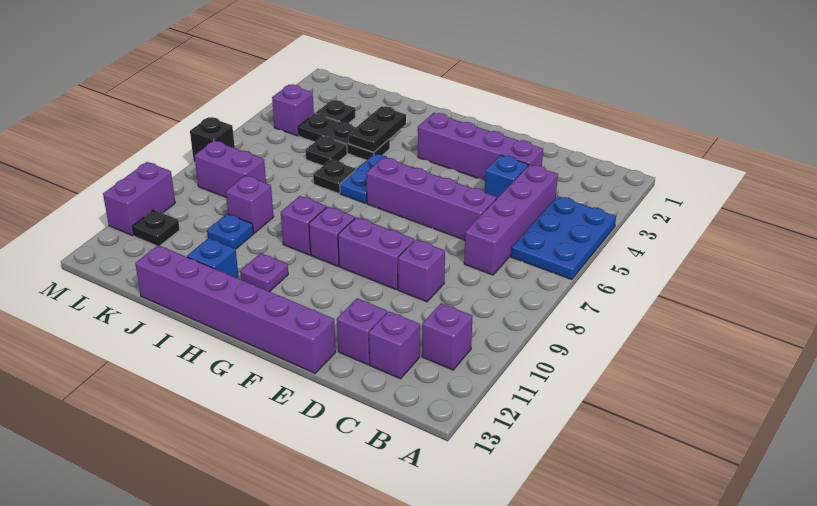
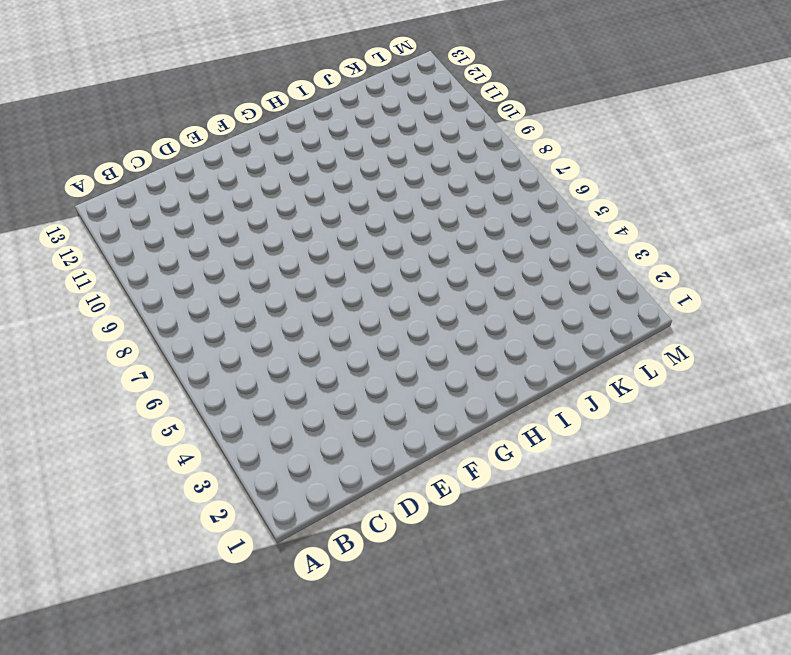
none -> blue 2x3 plate [511,196,616,279]
none -> purple 1x1 brick [422,303,473,370]
none -> purple 1x4 brick [464,165,558,275]

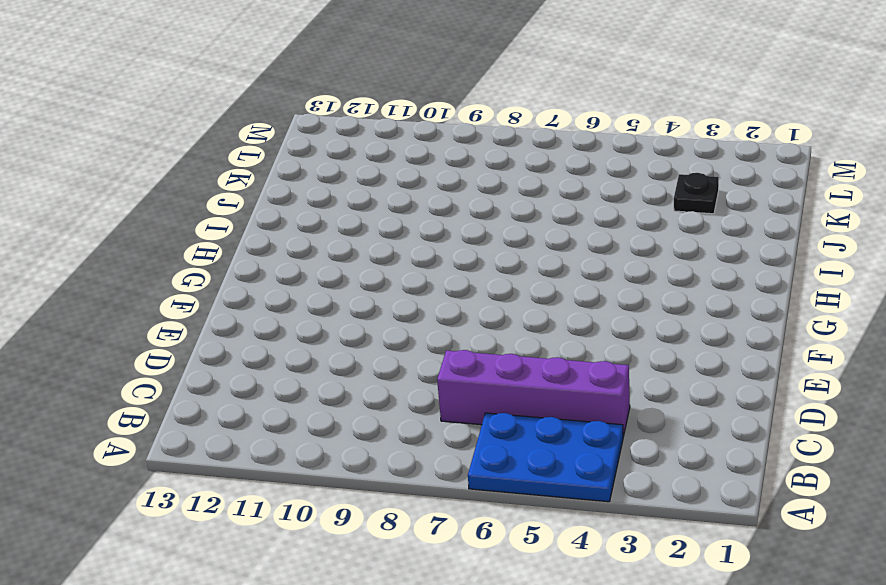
none -> purple 1x1 brick [422,303,473,370]
none -> purple 1x1 brick [369,311,420,379]
none -> purple 1x4 brick [418,113,543,180]

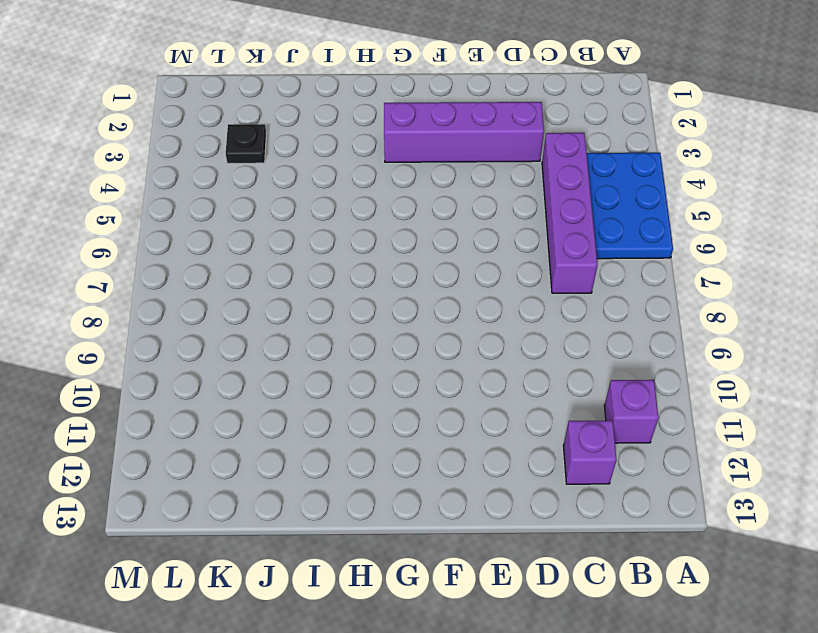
none -> blue 1x1 brick [485,155,528,198]
none -> purple 1x4 brick [366,157,497,240]
none -> purple 1x1 brick [398,240,445,302]

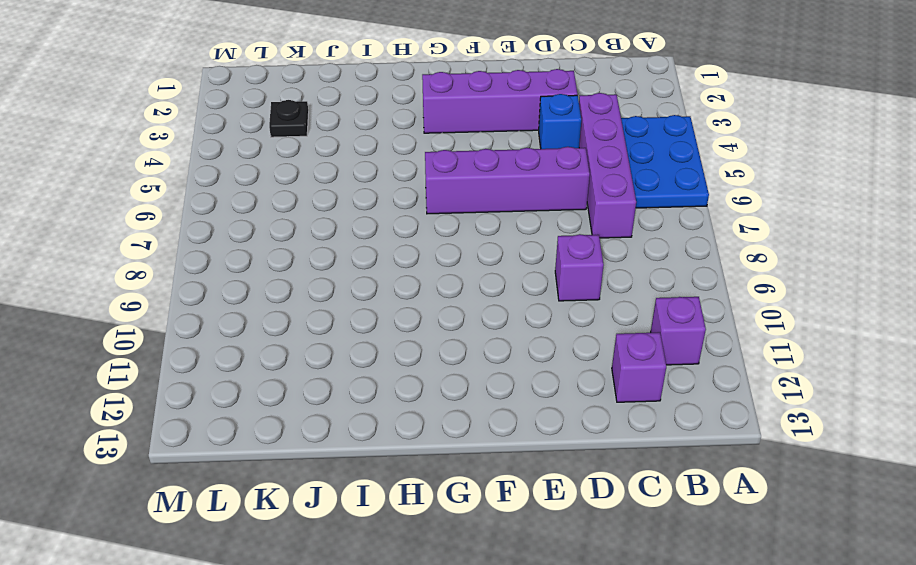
none -> purple 1x1 brick [337,298,387,365]
none -> purple 1x2 brick [338,217,414,290]
none -> purple 1x6 brick [135,245,336,373]

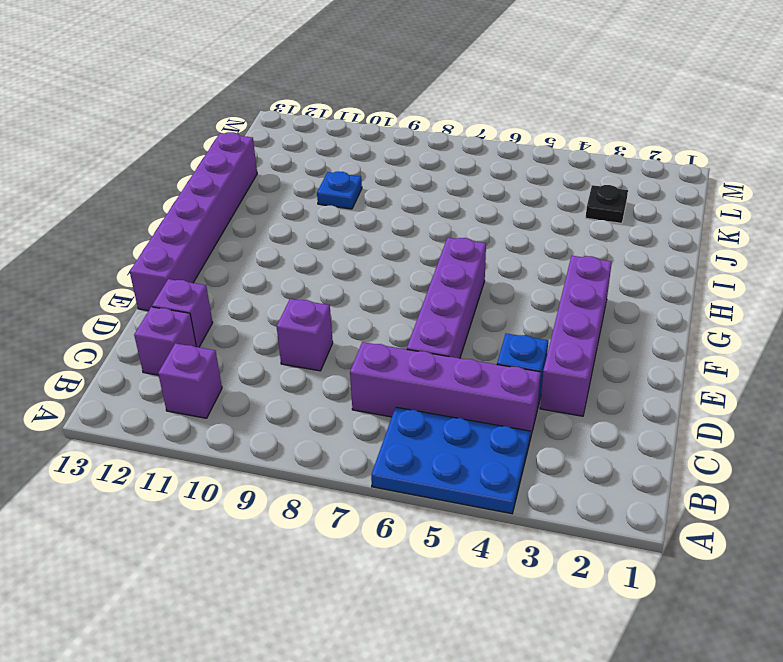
none -> purple 1x2 brick [338,217,414,290]
none -> purple 1x1 brick [309,207,355,266]
none -> blue 1x2 plate [340,154,387,204]

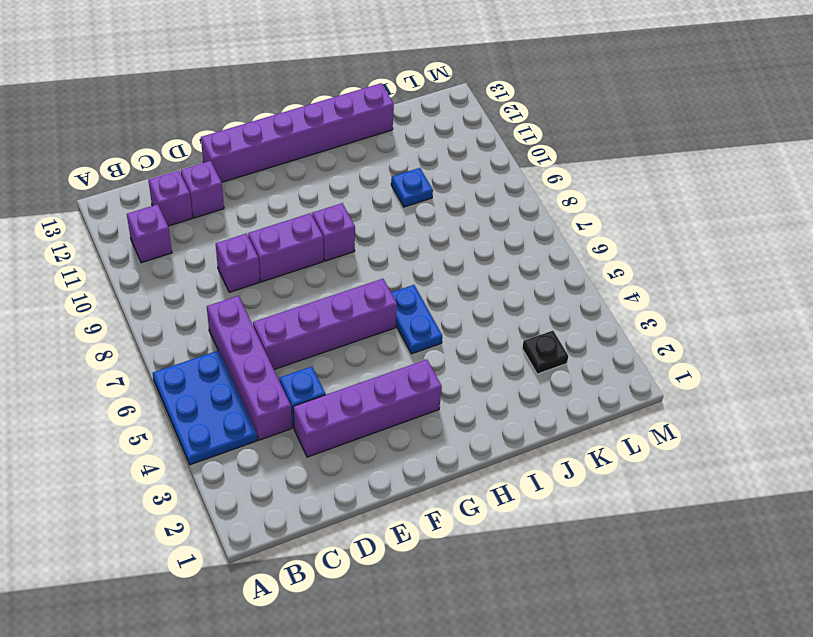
none -> purple 1x1 brick [281,196,327,255]
none -> purple 1x1 plate [240,253,288,292]
none -> black 1x3 plate [298,113,390,160]

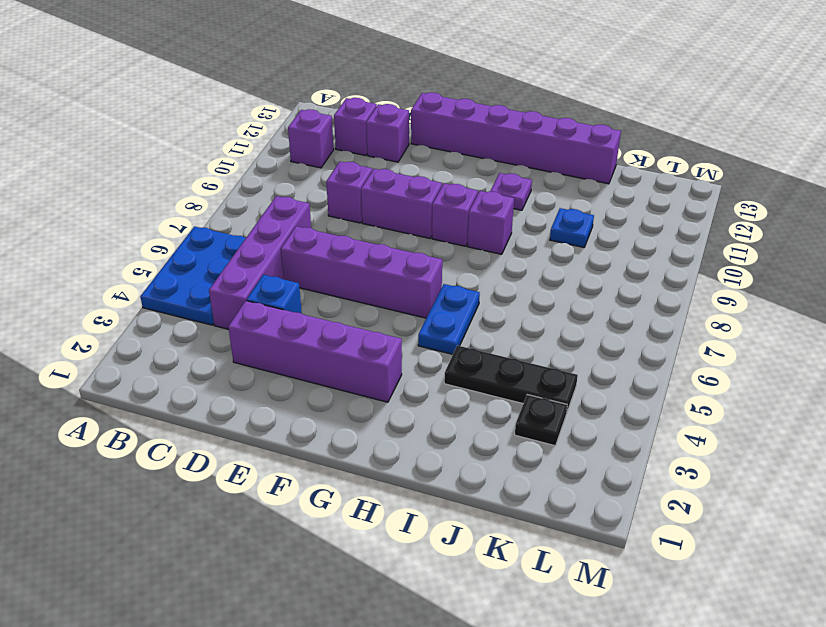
none -> black 1x1 plate [313,160,356,194]
none -> blue 1x1 brick [187,238,239,279]
none -> black 1x1 plate [306,136,347,166]

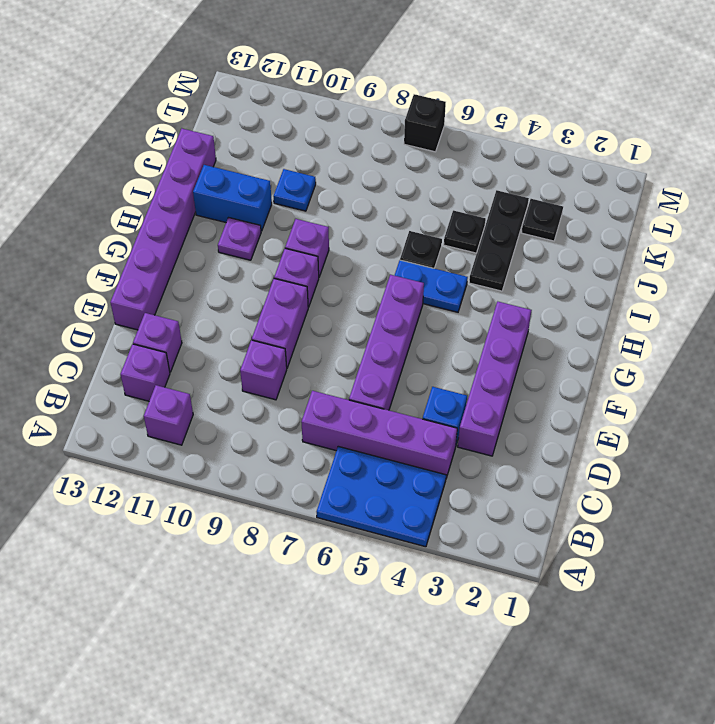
blue 1x2 brick [193,165,272,231] -> blue 1x1 brick [187,238,239,279]
none -> purple 1x1 brick [226,175,274,233]
none -> purple 1x2 brick [194,141,266,197]
none -> purple 1x1 brick [272,84,314,136]

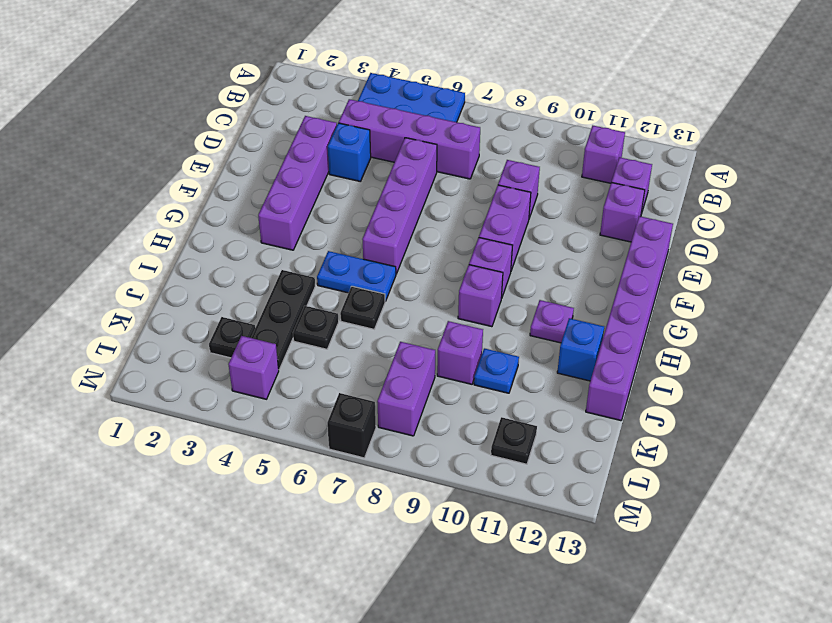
none -> purple 1x2 brick [103,162,175,236]
none -> black 1x2 plate [349,106,406,152]

